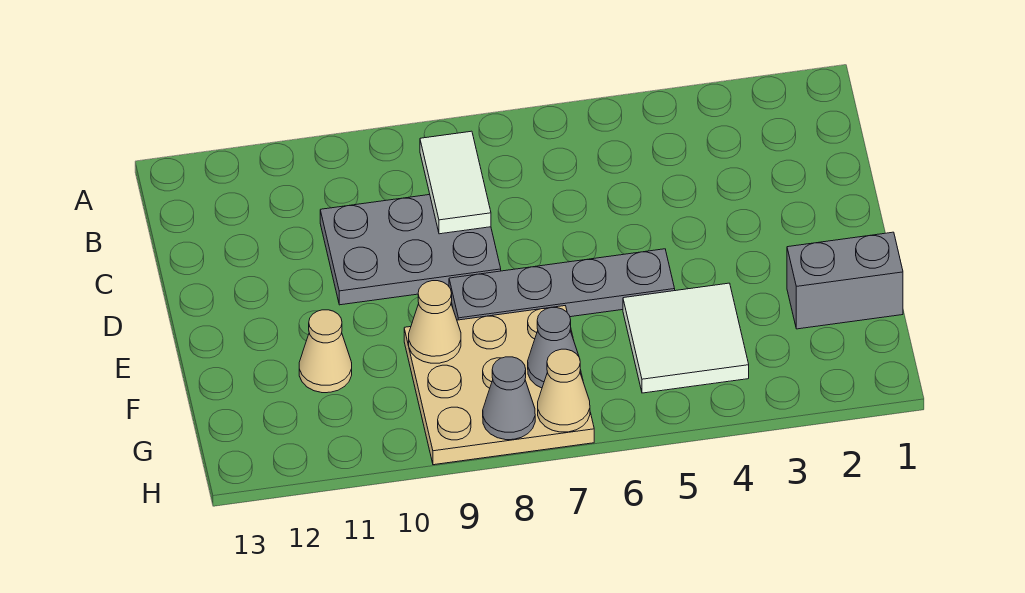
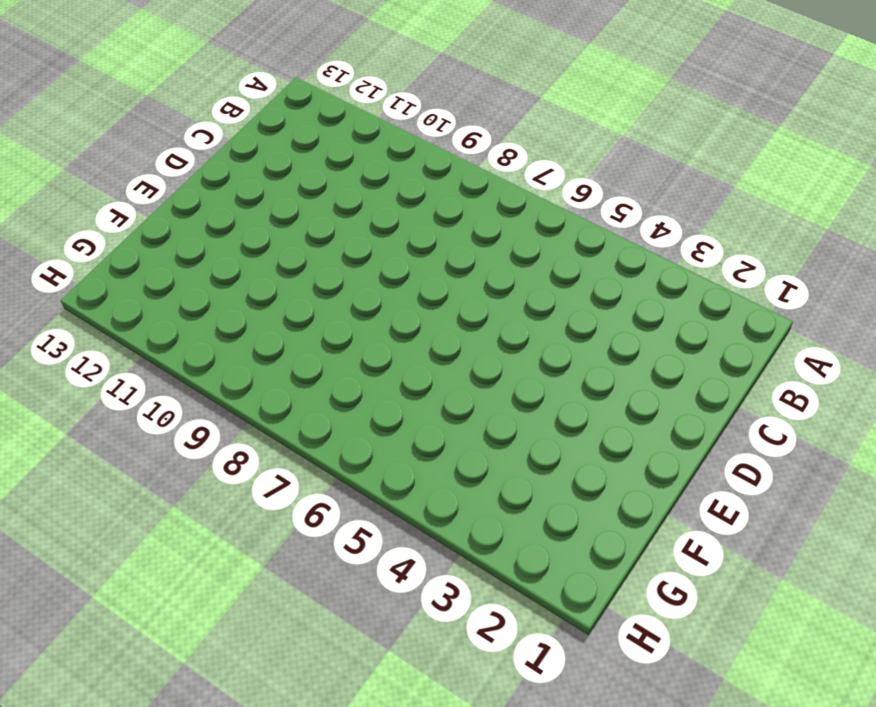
none -> grey 2x3 plate [320,195,501,305]
none -> grey 1x4 plate [449,249,675,320]

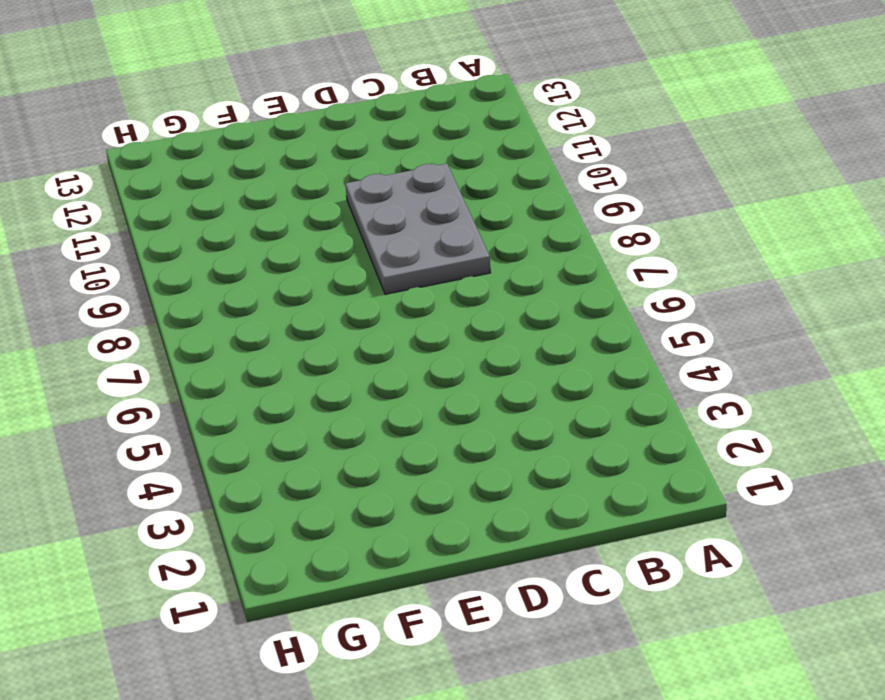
none -> grey 1x4 plate [449,249,675,320]
none -> grey 1x2 brick [787,232,903,329]

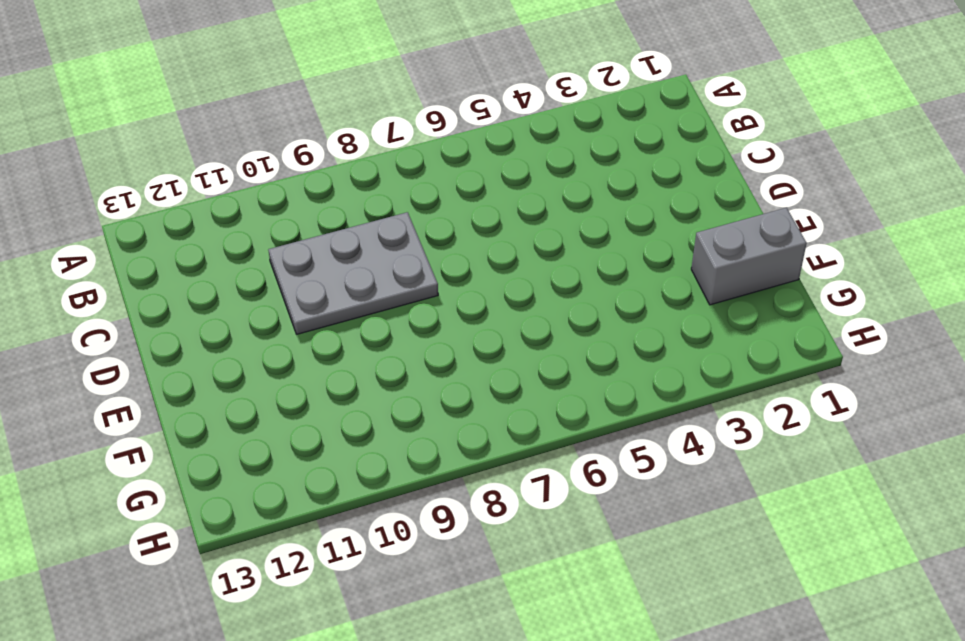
none -> grey 1x4 plate [449,249,675,320]
none -> white 2x2 tile [623,283,749,393]

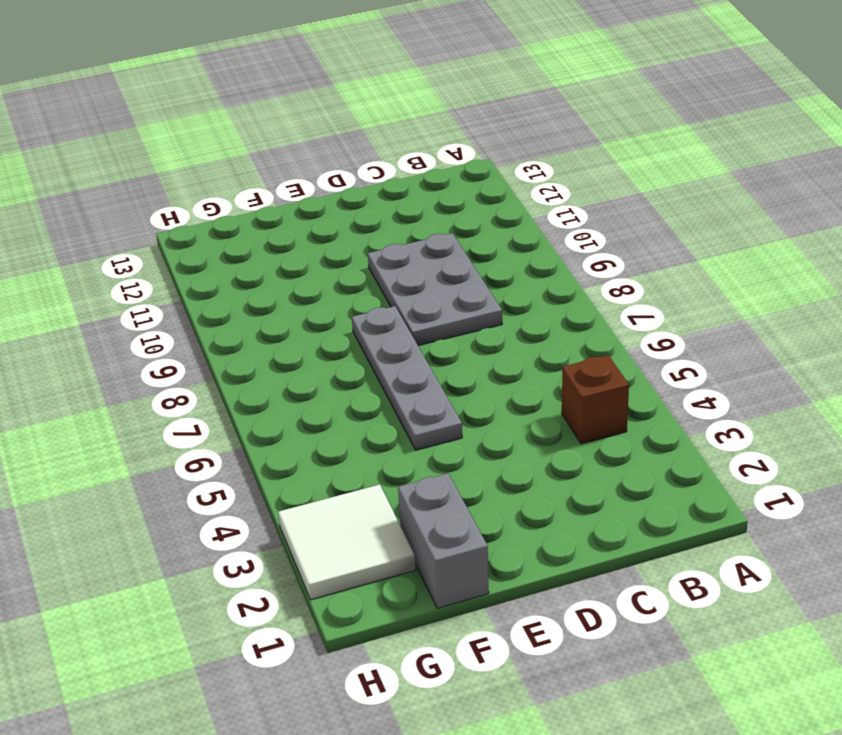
brown 1x1 brick [562,355,629,444] -> none
white 2x2 tile [278,485,416,600] -> white 2x2 tile moved to [623,283,749,393]
none -> tan 3x3 plate [404,306,594,465]
none -> tan 1x1 cone [299,310,352,393]

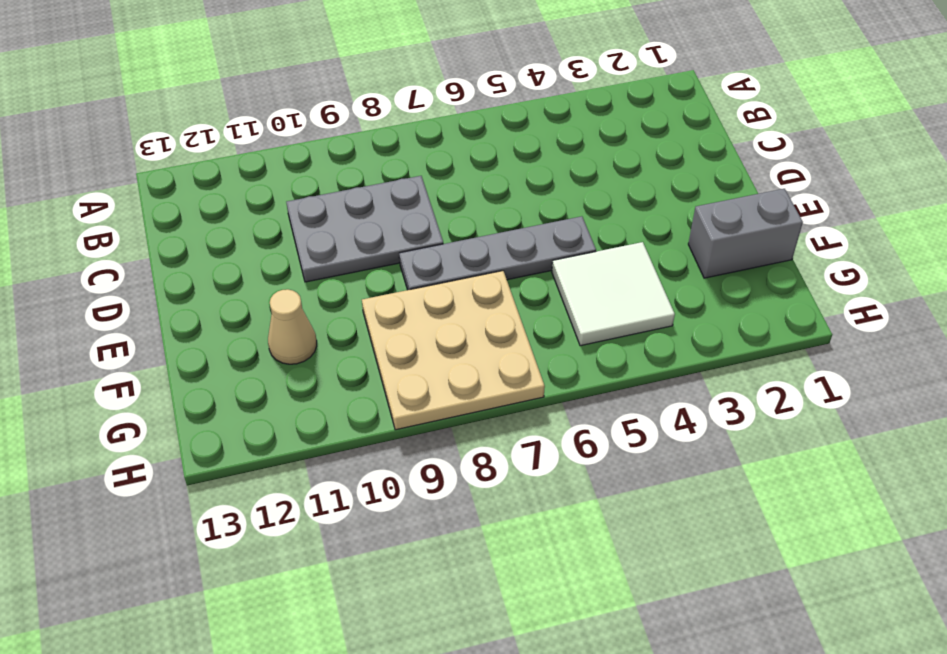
none -> white 1x2 tile [420,131,491,234]
none -> tan 1x1 cone [409,281,461,363]

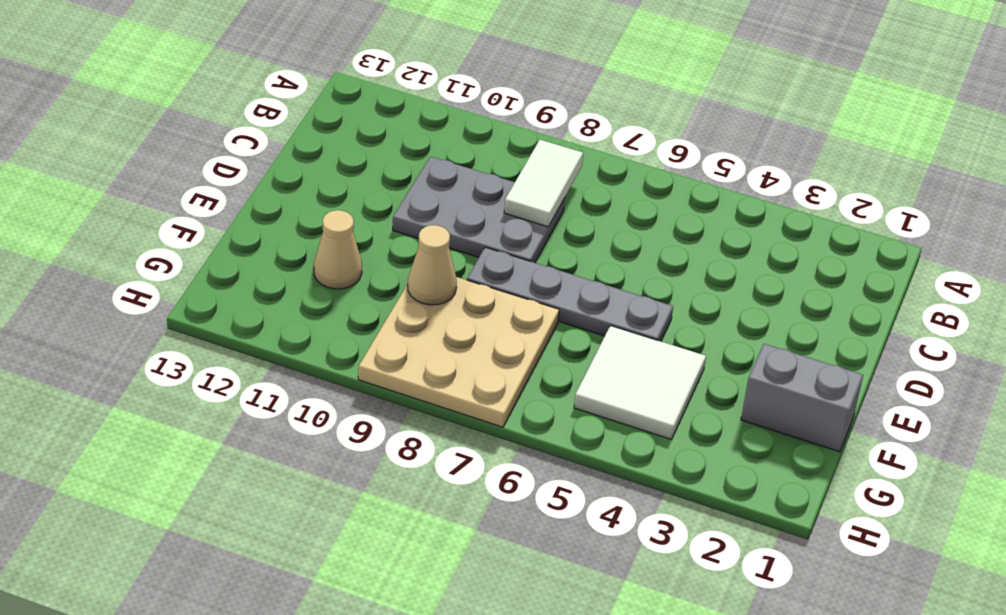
none -> grey 1x1 cone [528,308,579,388]
none -> tan 1x1 cone [538,349,590,432]

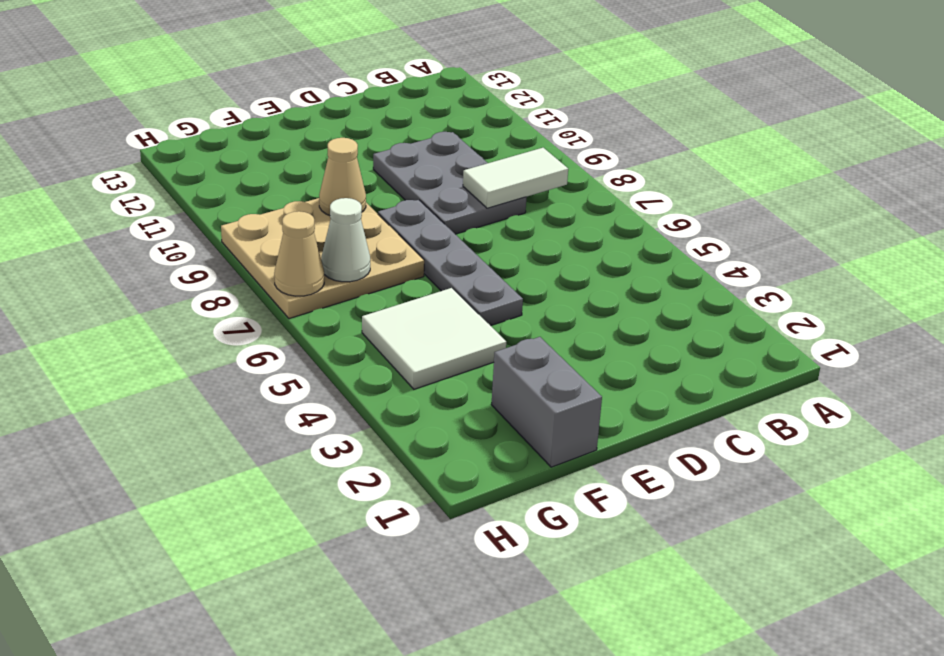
white 1x1 cone [321,198,370,282] -> grey 1x1 cone [528,308,579,388]
none -> tan 1x1 cone [299,310,352,393]
none -> grey 1x1 cone [483,357,535,440]

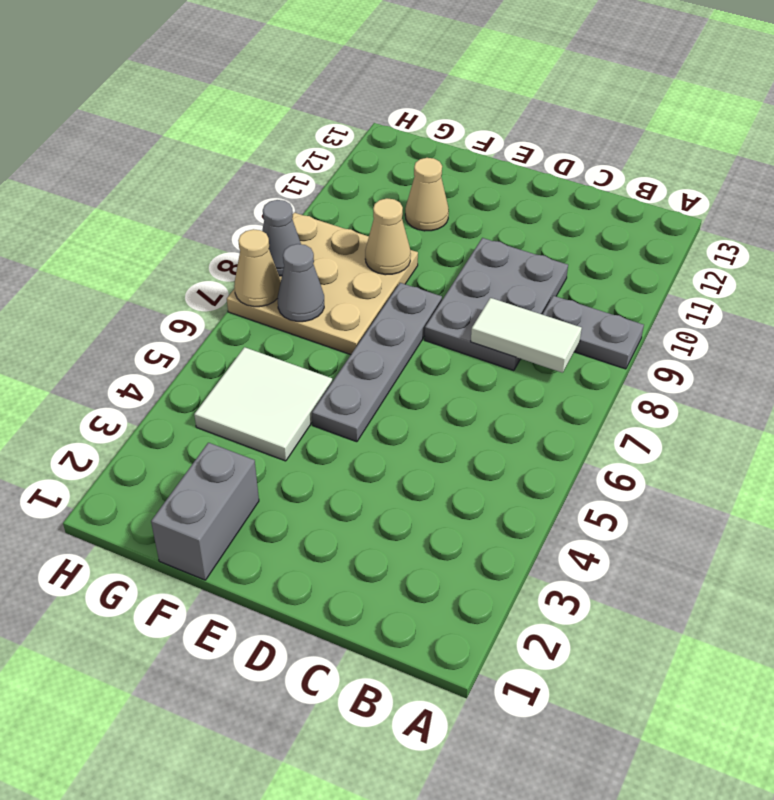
grey 1x2 plate [542,296,644,369] -> none

